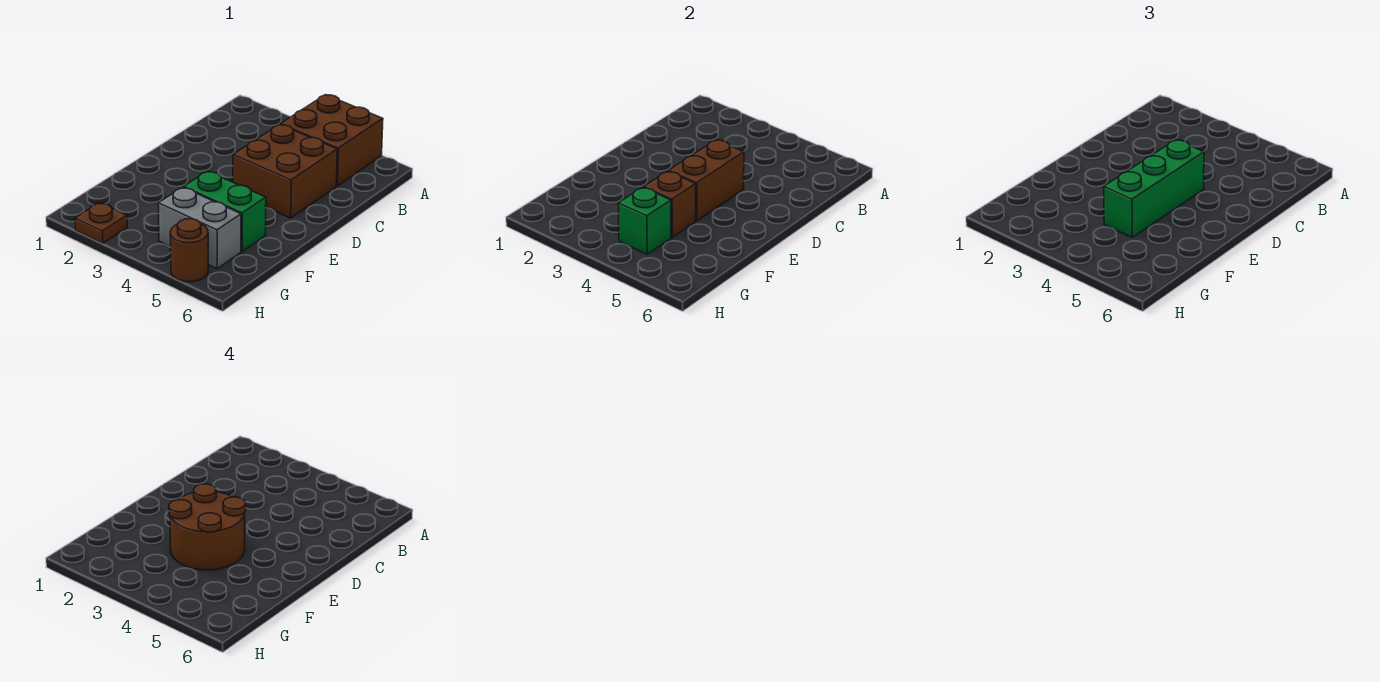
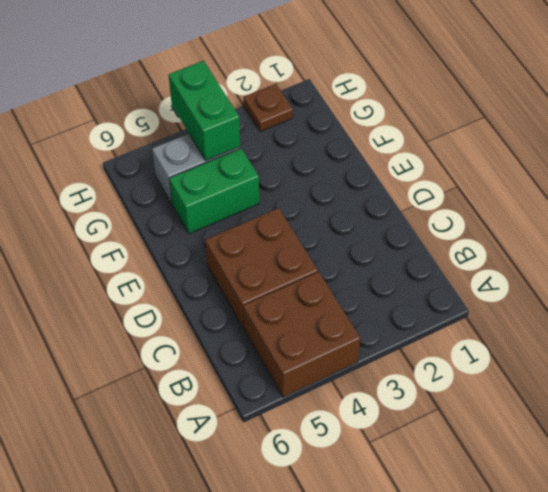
green 1x2 brick [169,61,240,161] -> green 1x1 brick [618,187,671,254]
none -> brown 1x1 round brick [170,219,208,282]
none -> brown 1x2 brick [669,140,744,221]

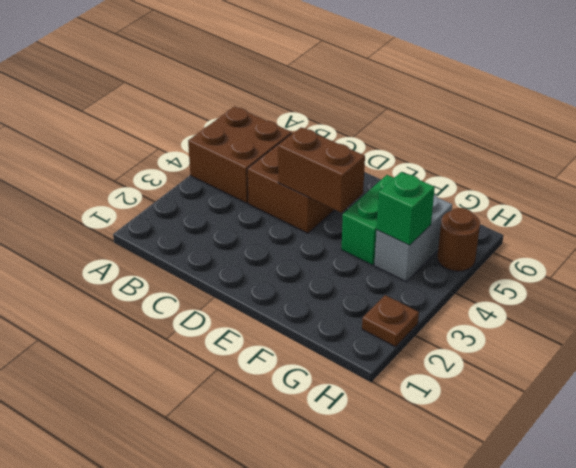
none -> brown 1x1 brick [644,171,696,237]
none -> green 1x3 brick [1104,140,1204,237]

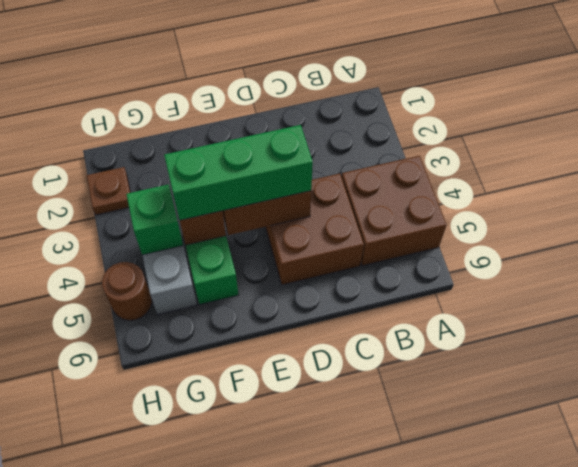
none -> brown 2x2 round brick [169,484,246,570]

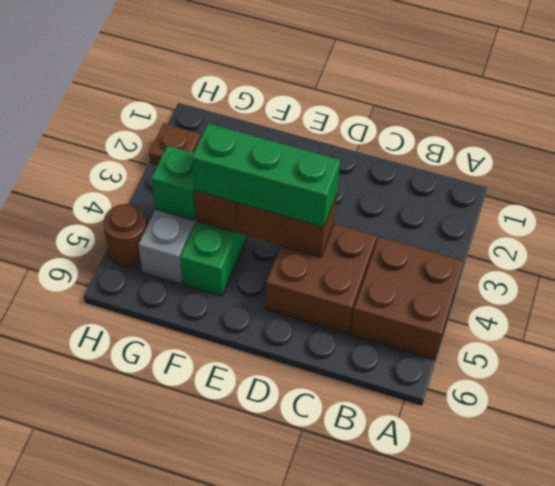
none -> brown 2x2 round brick [169,484,246,570]

